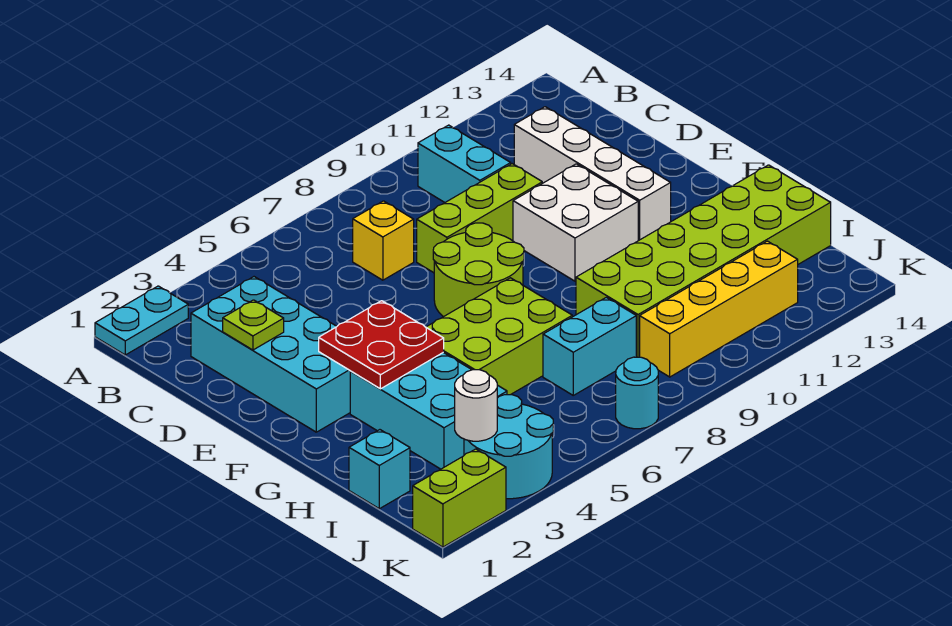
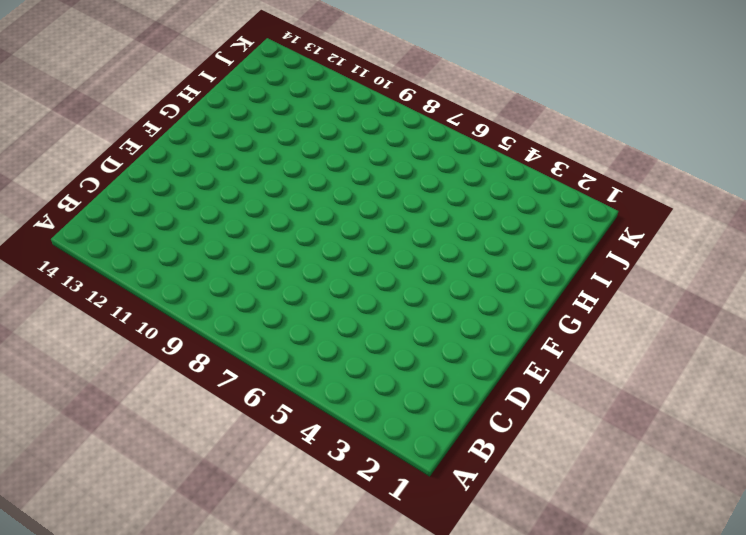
none -> cyan 1x2 plate [95,286,188,355]
none -> cyan 1x2 brick [418,125,511,202]
none -> cyan 2x4 brick [191,277,350,432]

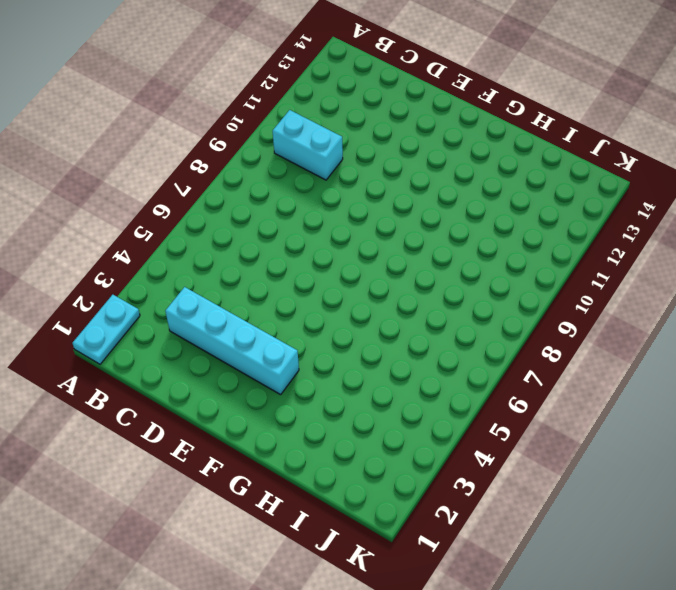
cyan 1x4 brick [165,287,299,395] -> cyan 2x4 brick [191,277,350,432]
none -> yellow 1x1 brick [353,201,414,280]
none -> white 1x4 brick [514,107,671,241]
none -> lime 1x3 brick [417,164,542,273]

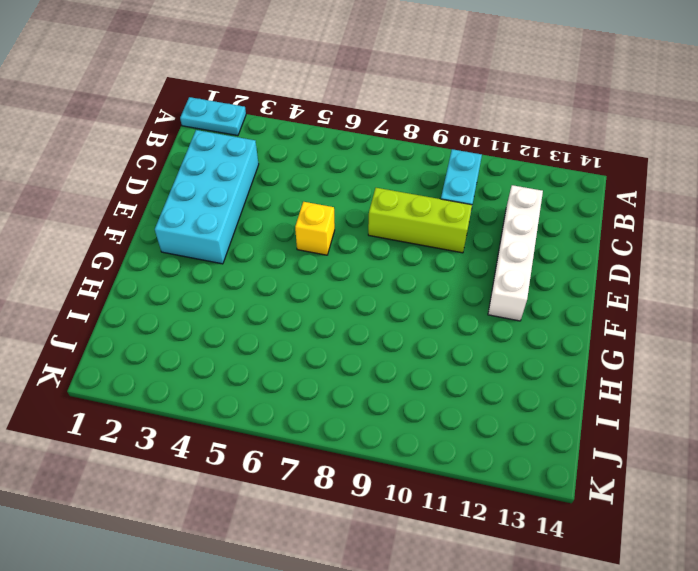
yellow 1x1 brick [295,202,335,255] -> yellow 1x1 brick moved to [353,201,414,280]
none -> lime 2x2 round brick [433,223,524,317]
none -> white 2x2 brick [513,164,638,281]
none -> cyan 2x3 brick [350,352,507,469]

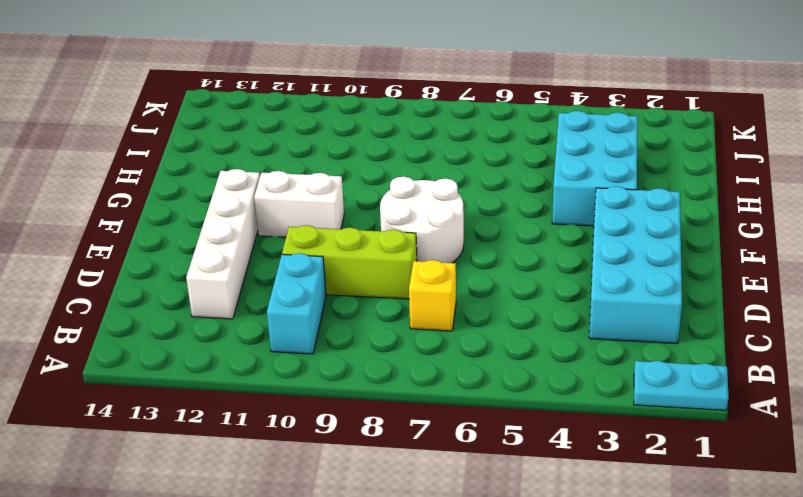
white 2x2 round brick [380,177,464,263] -> lime 2x2 round brick [433,223,524,317]
white 1x2 brick [254,171,344,237] -> white 2x2 brick [513,164,638,281]
none -> lime 2x3 brick [426,278,572,395]
none -> lime 2x6 brick [576,165,831,357]
none -> cyan 1x1 brick [349,430,410,509]

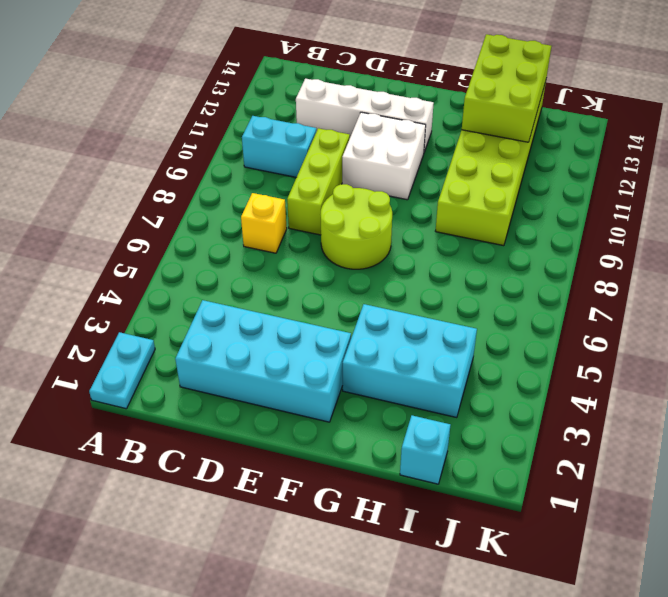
lime 2x3 brick [462,34,551,142] -> lime 2x3 brick moved to [426,278,572,395]
none -> cyan 1x2 brick [543,297,636,395]
none -> cyan 2x2 round brick [464,395,553,499]
none -> yellow 1x4 brick [640,241,798,377]

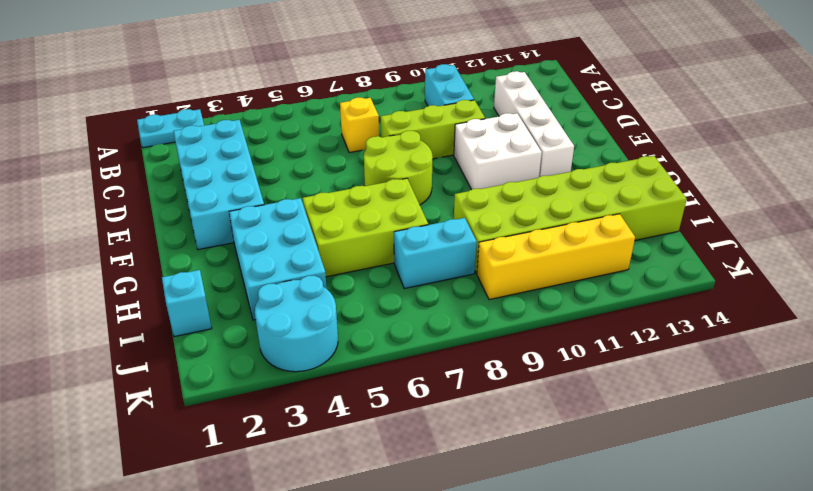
none -> lime 1x2 brick [413,449,506,547]
none -> cyan 1x1 round brick [616,357,658,429]
none -> lime 1x1 plate [223,300,284,350]

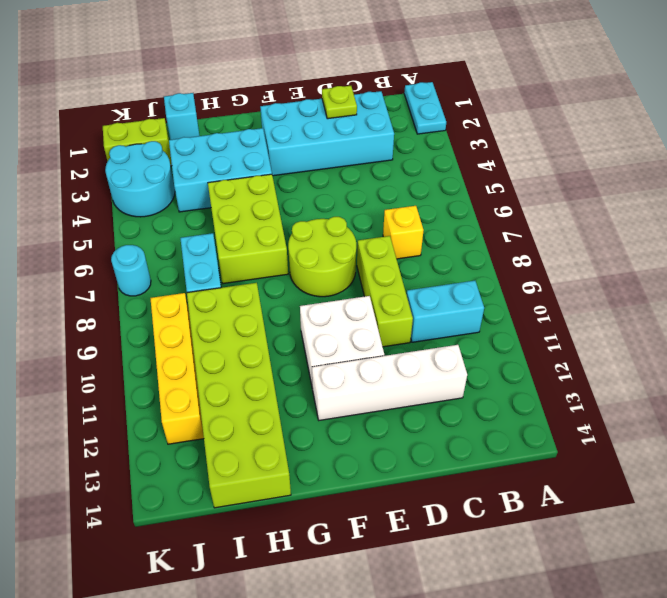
lime 1x2 brick [103,118,172,166] -> lime 1x2 brick turned to [413,449,506,547]
none -> red 2x2 plate [319,301,444,389]
none -> white 1x1 round brick [455,370,497,441]

